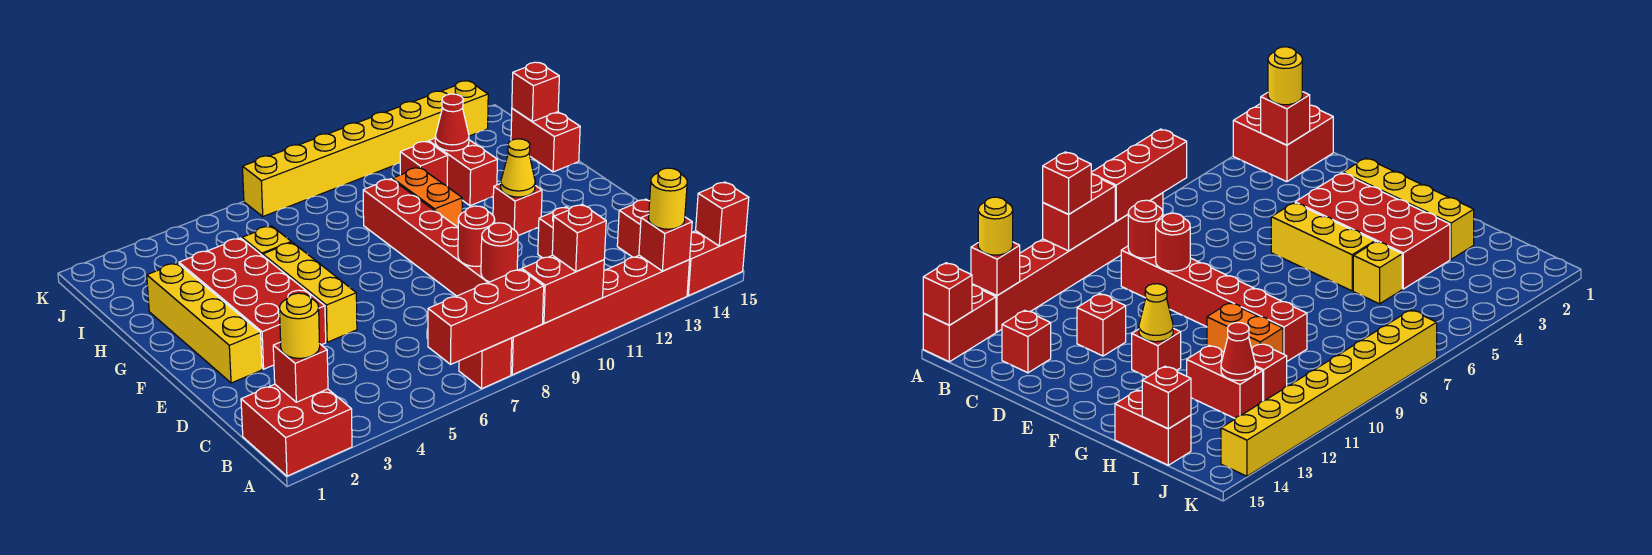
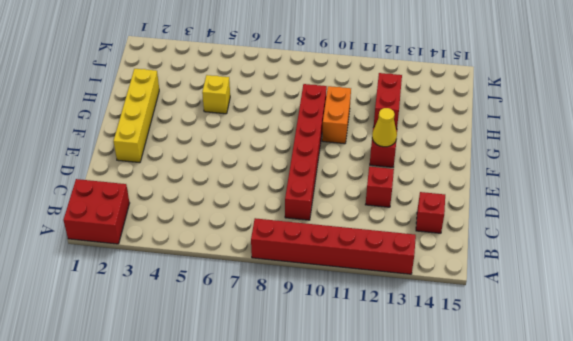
none -> red 1x1 brick [459,338,512,389]
none -> red 1x2 brick [687,231,746,296]
none -> red 2x4 brick [179,238,326,369]
none -> yellow 1x3 brick [263,242,357,342]

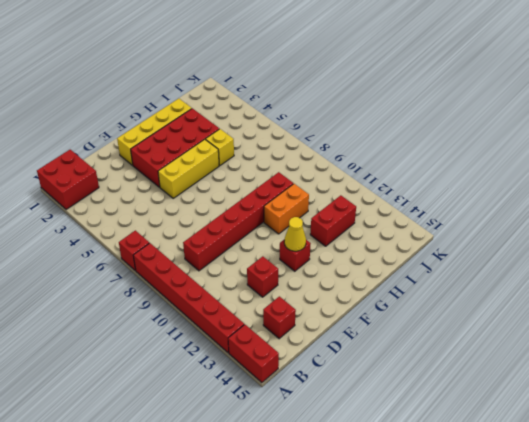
none -> red 1x2 brick [511,109,580,172]
none -> red 1x1 brick [400,141,448,186]
none -> yellow 1x8 brick [242,81,488,216]
none -> red 1x3 brick [428,269,544,364]

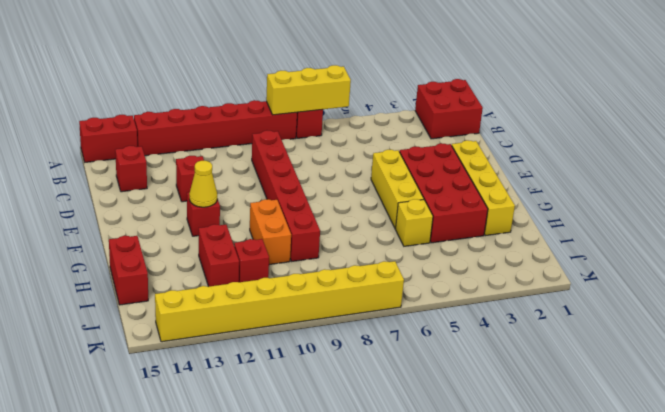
yellow 1x3 brick [266,65,351,115] -> red 1x3 brick [428,269,544,364]
none -> red 1x2 brick [522,255,604,323]
none -> red 1x1 brick [639,214,692,271]
none -> red 1x1 brick [696,182,749,246]
none -> red 1x1 brick [273,342,328,402]

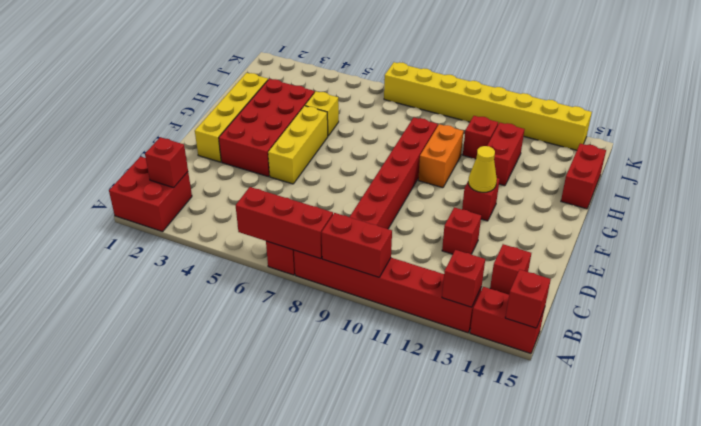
none -> red 1x1 round brick [481,223,518,282]
none -> red 1x1 round brick [458,206,495,266]
none -> red 1x1 cone [435,94,469,151]
none -> red 1x1 brick [512,62,559,122]

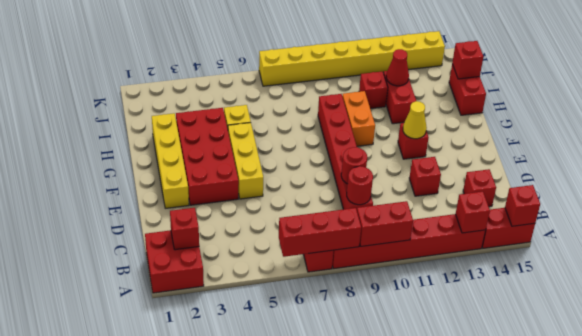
none -> red 1x1 brick [552,205,606,272]
none -> yellow 1x1 round brick [649,168,687,229]
none -> yellow 1x1 round brick [279,293,320,359]

